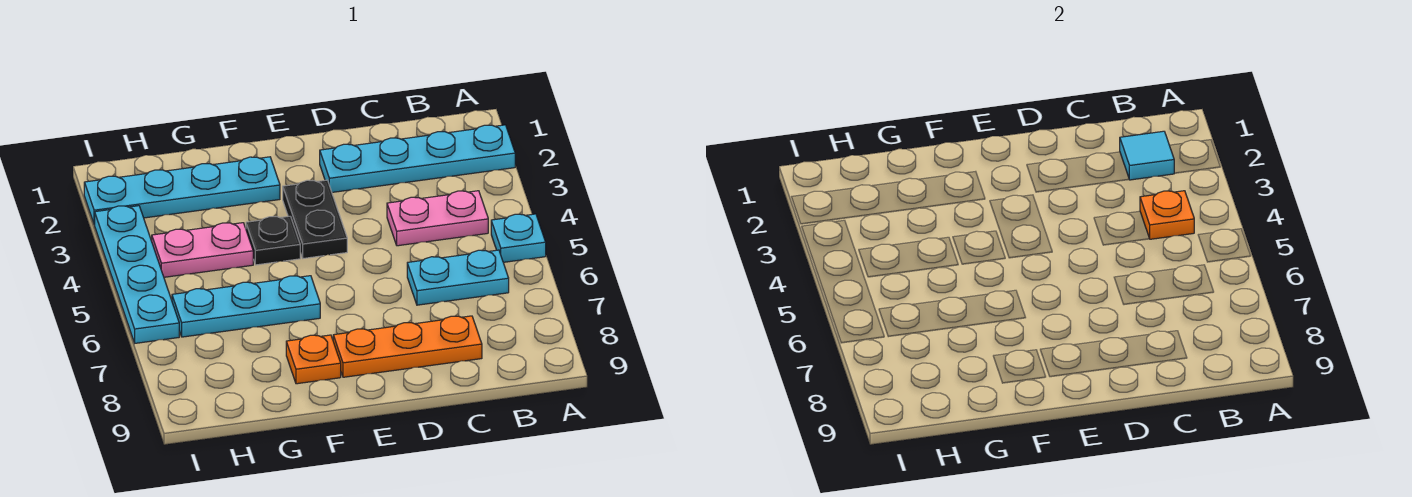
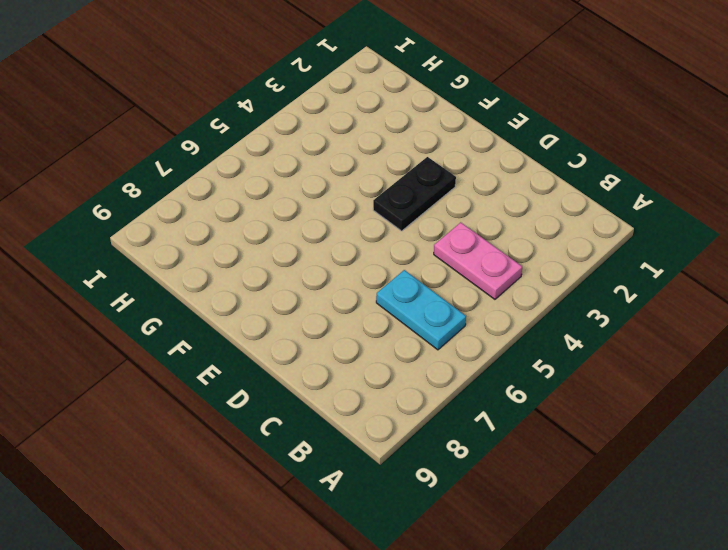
none -> cyan 1x4 plate [320,125,515,192]
none -> cyan 1x1 plate [491,214,546,262]
none -> orange 1x3 plate [333,316,482,377]

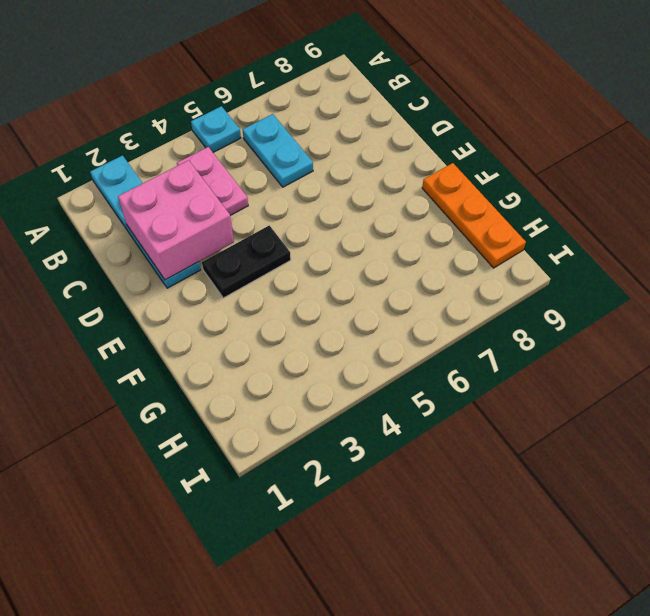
pink 2x2 brick [118,160,234,280] -> none
orange 1x3 plate [422,163,526,268] -> orange 1x3 plate moved to [333,316,482,377]
none -> cyan 1x4 plate [84,157,280,225]
none -> black 1x1 plate [246,216,300,265]
none -> cyan 1x3 plate [172,276,320,337]

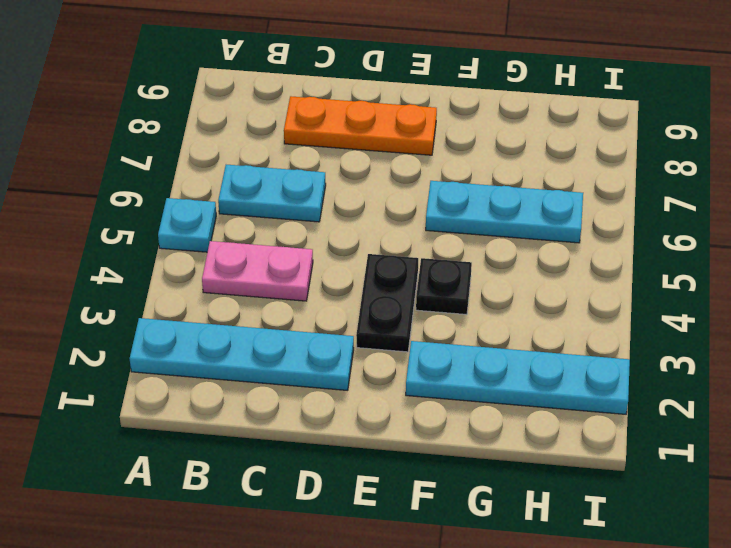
none -> orange 1x1 plate [286,335,341,384]
none -> pink 1x2 plate [152,223,253,277]
none -> cyan 1x4 plate [95,206,179,343]

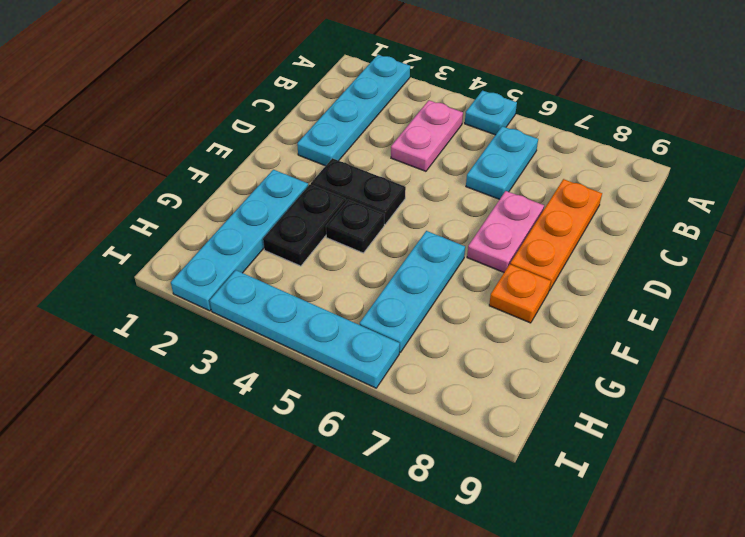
pink 1x2 plate [467,191,544,272] -> pink 1x2 plate moved to [152,223,253,277]
black 1x2 plate [263,184,346,266] -> none
none -> cyan 1x1 tile [1120,131,1174,180]
none -> orange 1x1 plate [1140,191,1194,239]

